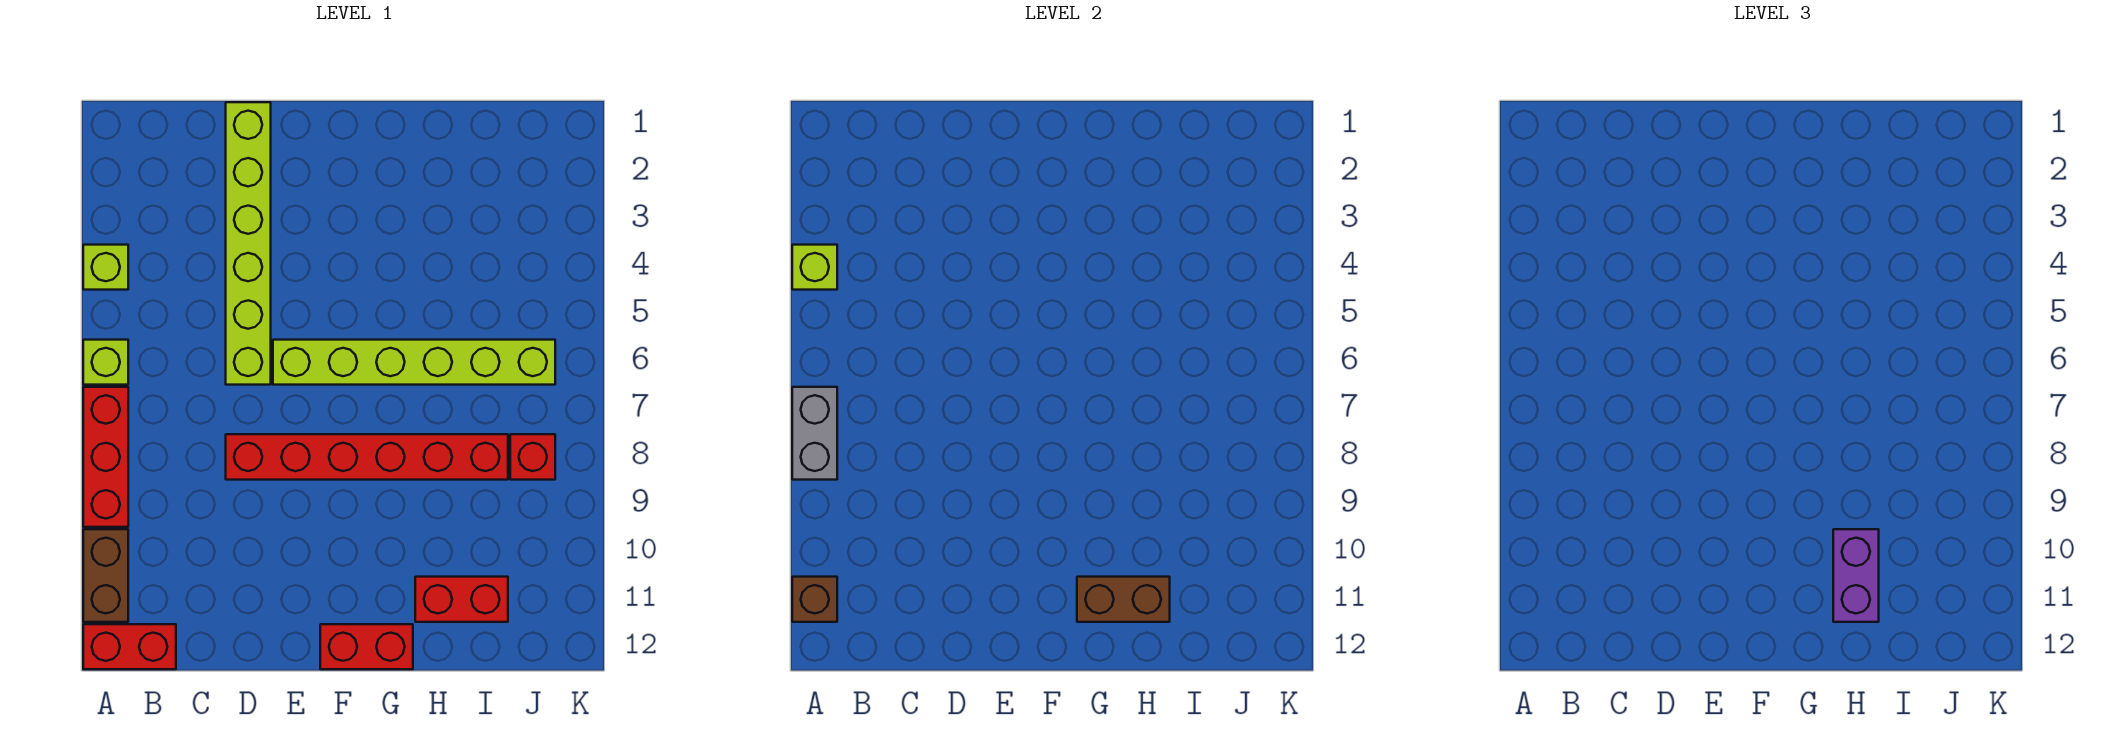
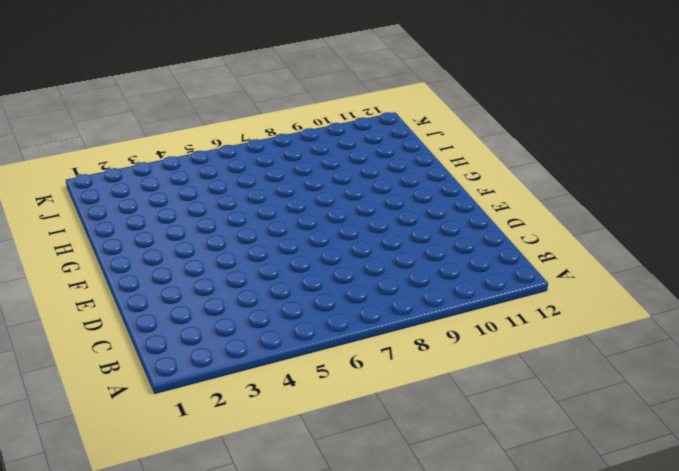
none -> lime 1x1 brick [83,245,128,290]
none -> lime 1x1 brick [83,340,128,385]
none -> red 1x3 brick [83,387,128,527]

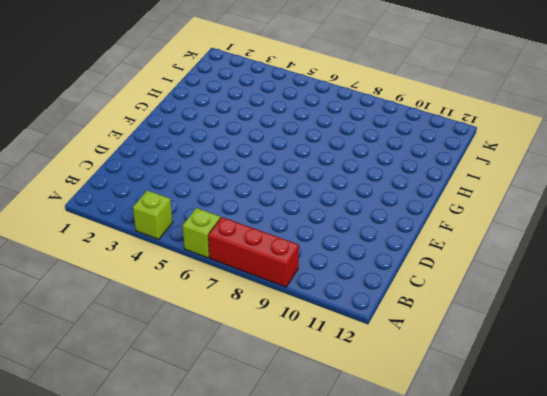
none -> brown 1x2 brick [83,529,128,622]
none -> red 1x2 brick [83,624,176,669]
none -> lime 1x6 brick [226,102,271,385]

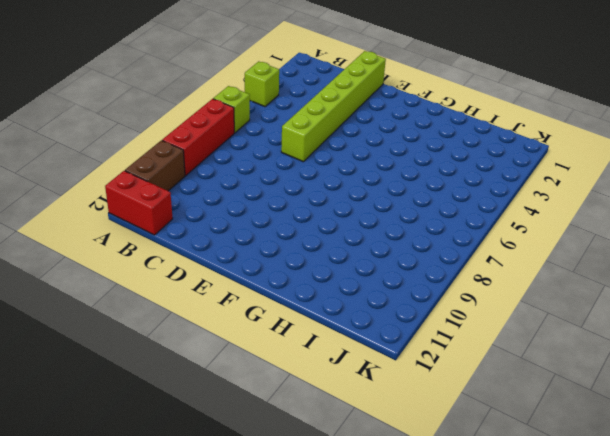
none -> red 1x6 brick [226,434,508,480]
none -> lime 1x6 brick [273,340,555,385]
none -> red 1x2 brick [320,624,413,669]

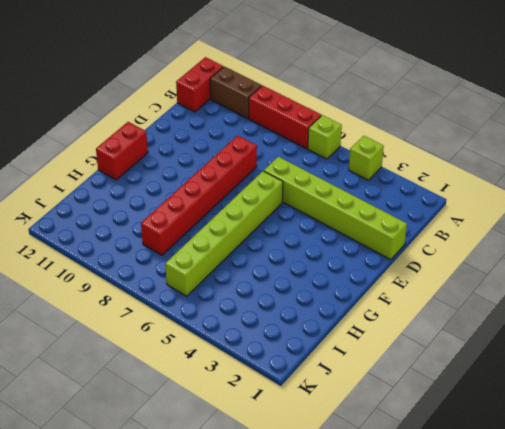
none -> red 1x2 brick [415,577,508,622]
none -> red 1x1 brick [510,434,555,480]
none -> lime 1x1 brick [792,245,837,290]

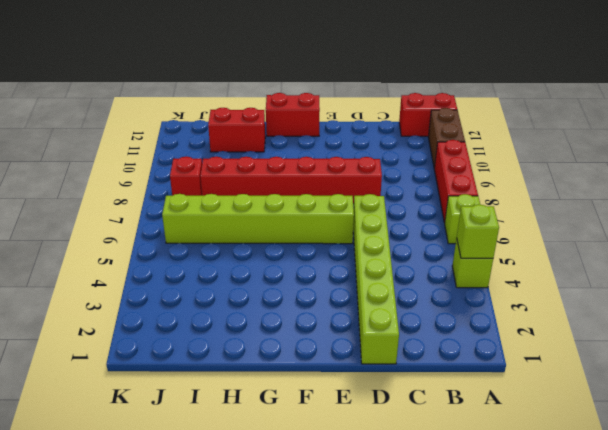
none -> grey 1x2 brick [792,387,837,480]
none -> brown 1x1 brick [792,577,837,622]
none -> brown 1x2 brick [1077,577,1170,622]

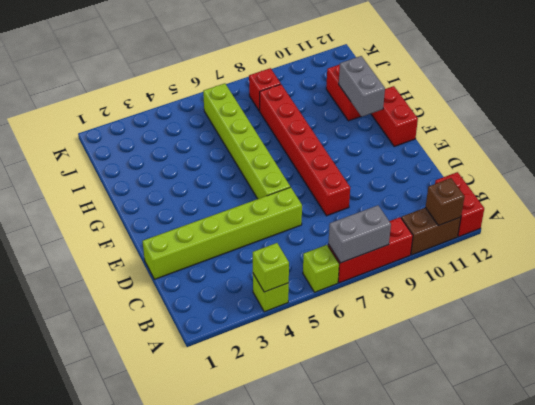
grey 1x2 brick [339,56,385,117] -> brown 1x2 brick [1077,577,1170,622]
none -> purple 1x2 brick [1833,529,1879,622]

